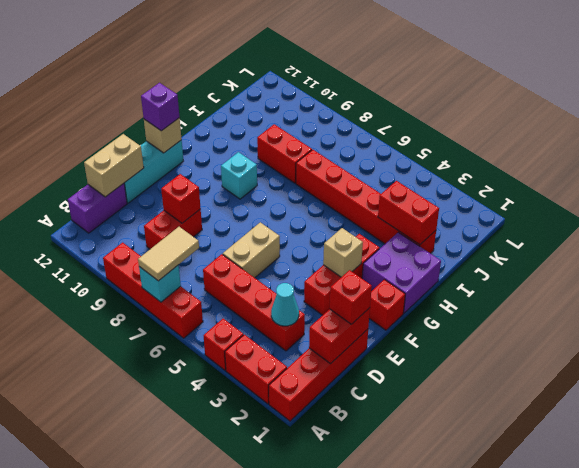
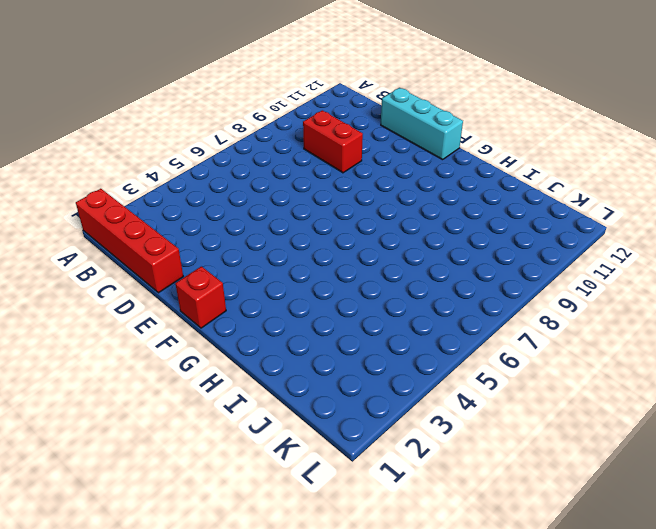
none -> red 1x2 brick [225,335,287,404]
none -> red 1x1 brick [204,319,243,370]
none -> red 1x4 brick [103,243,203,338]

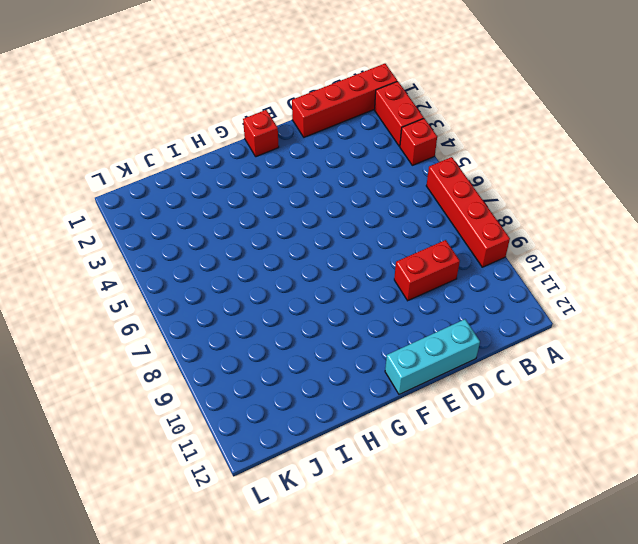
none -> purple 1x2 brick [68,183,127,233]
none -> red 1x4 brick [203,254,305,351]
none -> tan 1x2 brick [223,222,280,278]

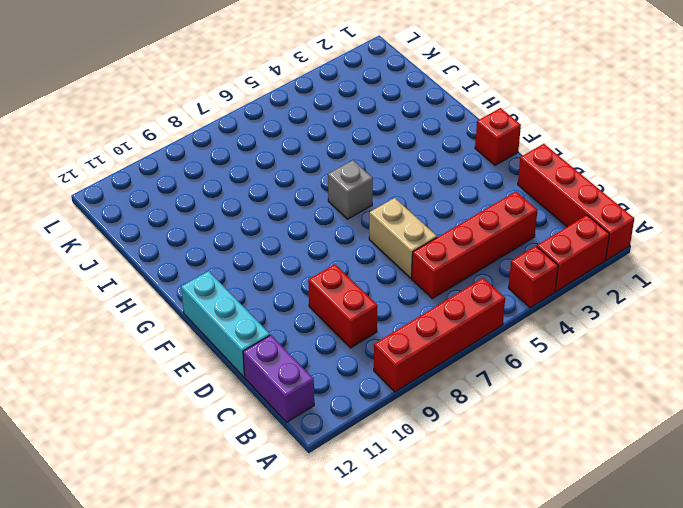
grey 1x1 brick [328,160,373,219] -> none
none -> red 1x3 brick [304,234,379,315]
none -> purple 2x2 brick [362,232,441,313]
none -> cyan 1x1 brick [221,152,257,199]

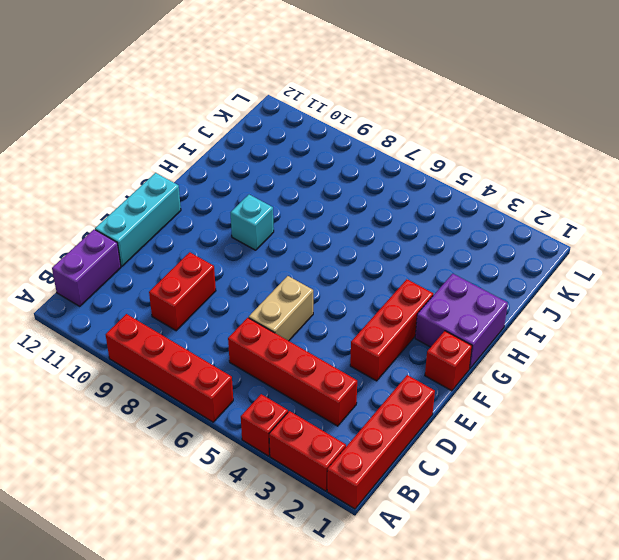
none -> red 1x6 brick [296,150,436,253]
none -> red 1x2 brick [257,124,312,183]
none -> cyan 1x1 brick [139,265,181,302]

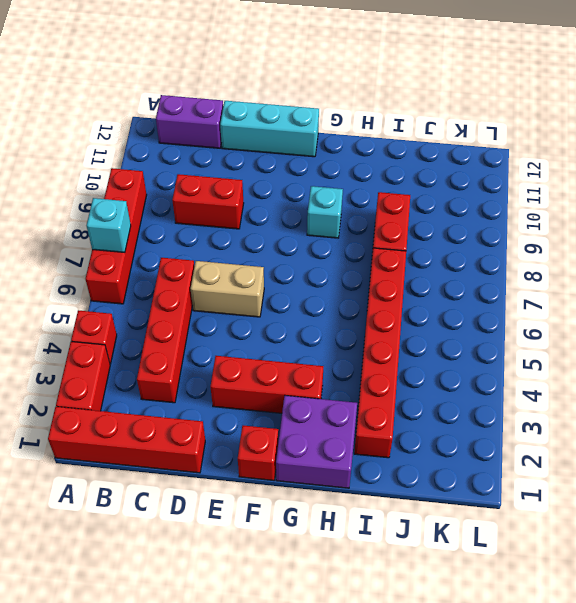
none -> red 1x2 brick [309,308,370,364]
none -> cyan 1x1 cone [271,283,299,326]
none -> tan 1x2 brick [84,134,144,197]

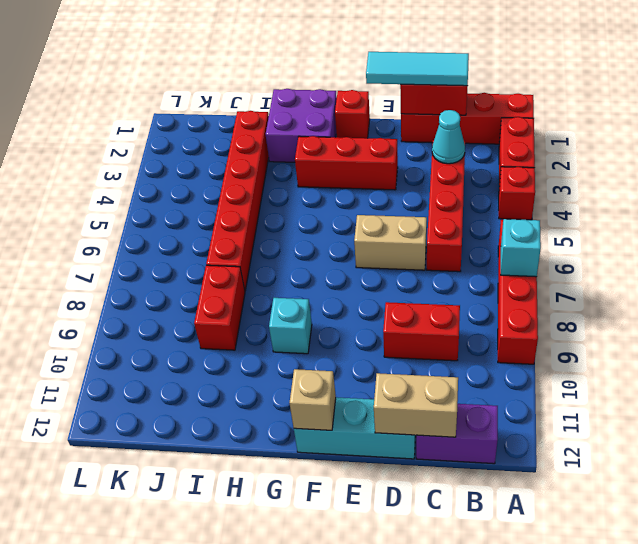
cyan 1x3 tile [366,52,469,86] -> red 1x1 brick [330,270,372,324]
none -> red 1x1 brick [161,174,201,223]
none -> tan 1x1 brick [323,228,363,277]
none -> red 1x2 brick [378,181,439,245]

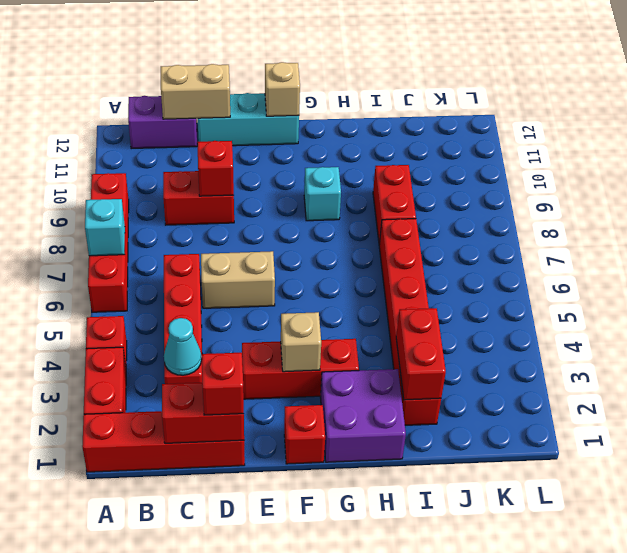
none -> tan 1x2 tile [138,227,199,281]
none -> purple 1x1 brick [141,83,180,131]

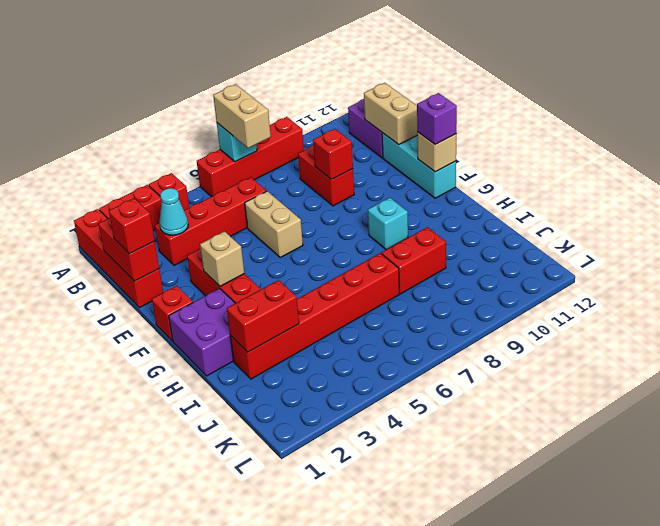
tan 1x2 brick [213,84,271,148] -> tan 1x2 tile [138,227,199,281]

